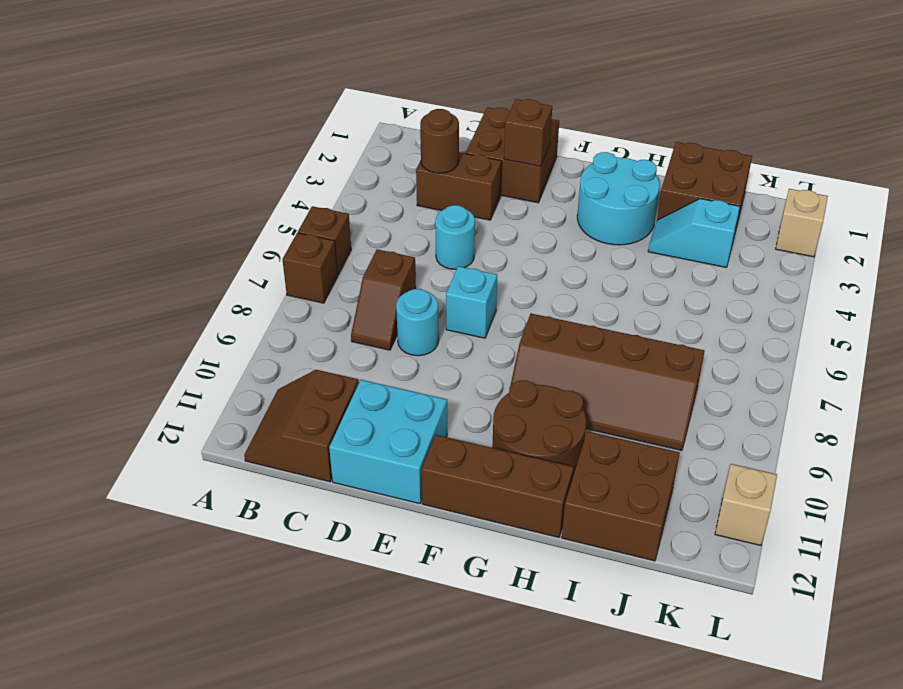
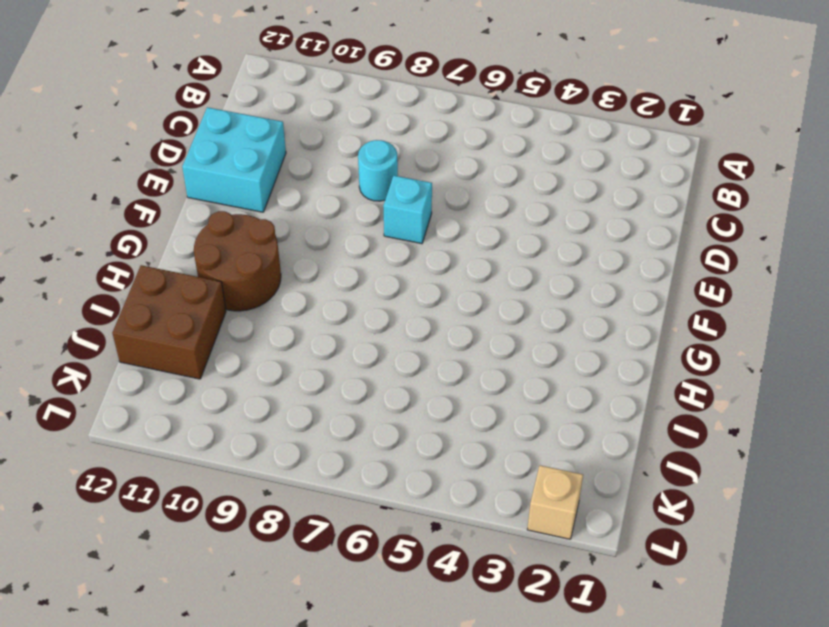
none -> brown 1x1 brick [298,206,351,275]
none -> brown 1x1 brick [282,233,338,303]
none -> brown 2x2 slope [244,370,359,482]

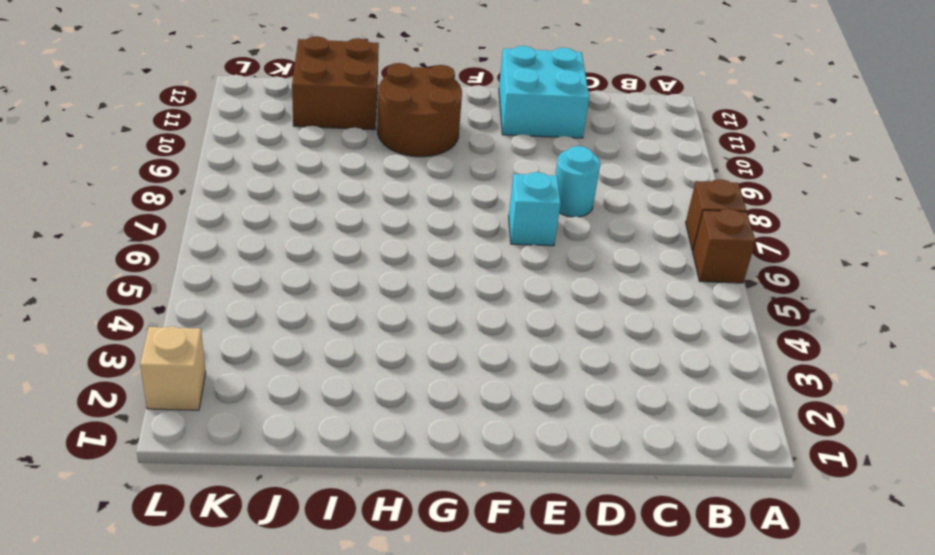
none -> brown 2x2 slope [244,370,359,482]
none -> brown 1x2 brick [416,153,502,220]
none -> brown 1x2 slope [351,250,416,350]

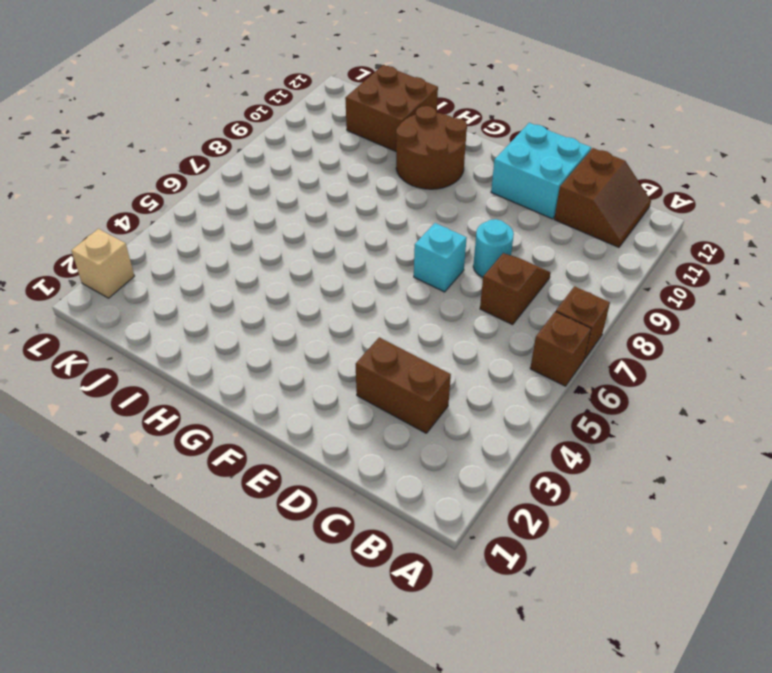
none -> brown 2x2 brick [466,107,559,203]
none -> cyan 1x1 round brick [435,205,475,269]
none -> brown 1x3 brick [422,435,574,538]

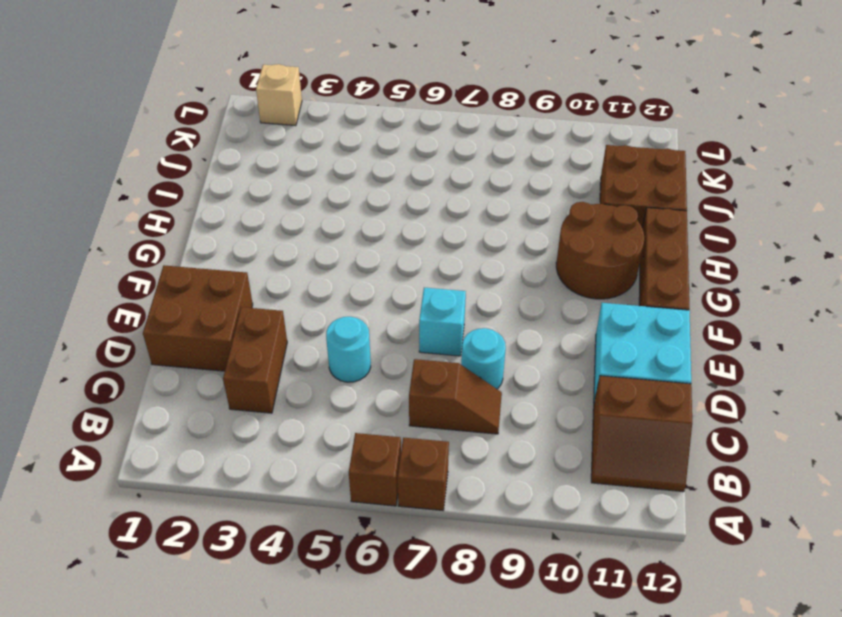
none -> cyan 2x2 round brick [577,152,660,245]
none -> brown 2x4 slope [510,313,705,451]
none -> brown 2x2 brick [657,142,752,236]

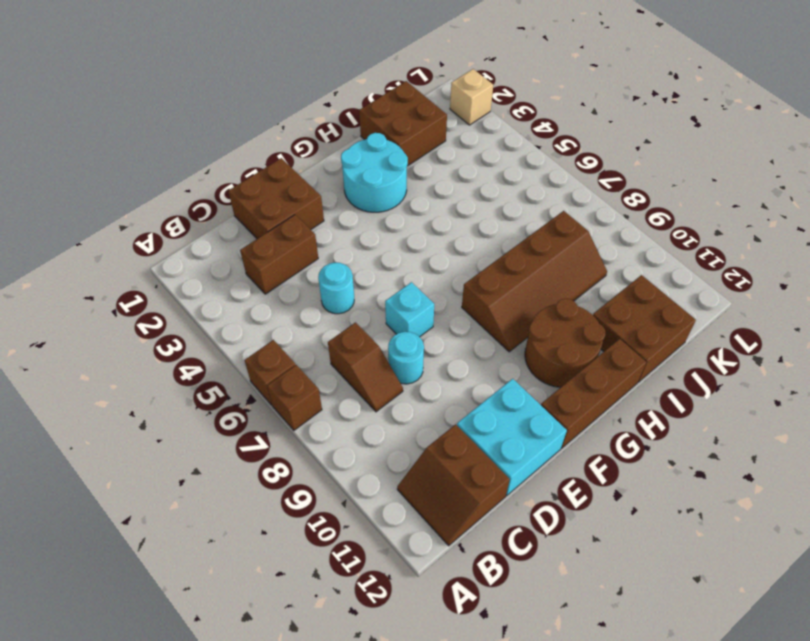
none -> cyan 1x2 slope [648,199,740,268]
none -> tan 1x1 brick [715,464,777,545]
none -> brown 1x1 round brick [420,109,459,173]

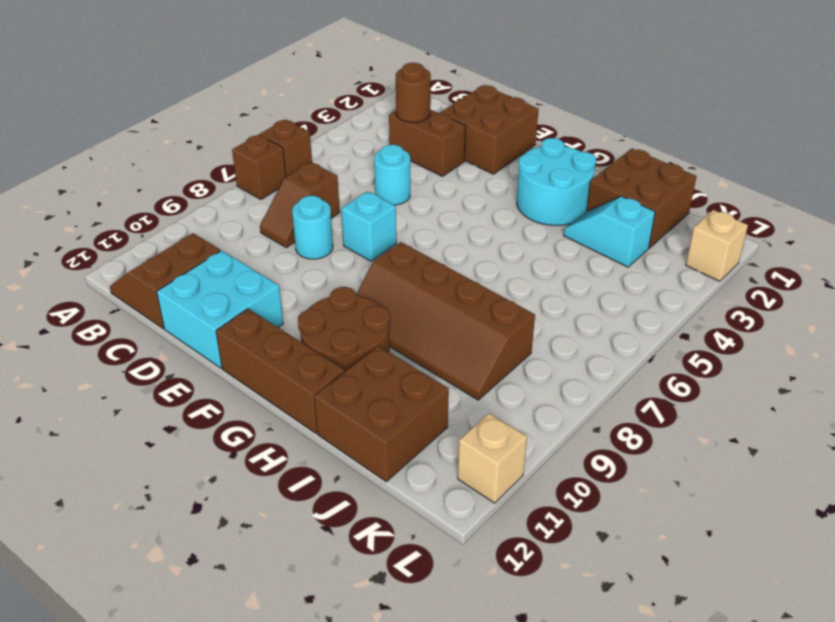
none -> brown 1x1 brick [504,99,552,166]

